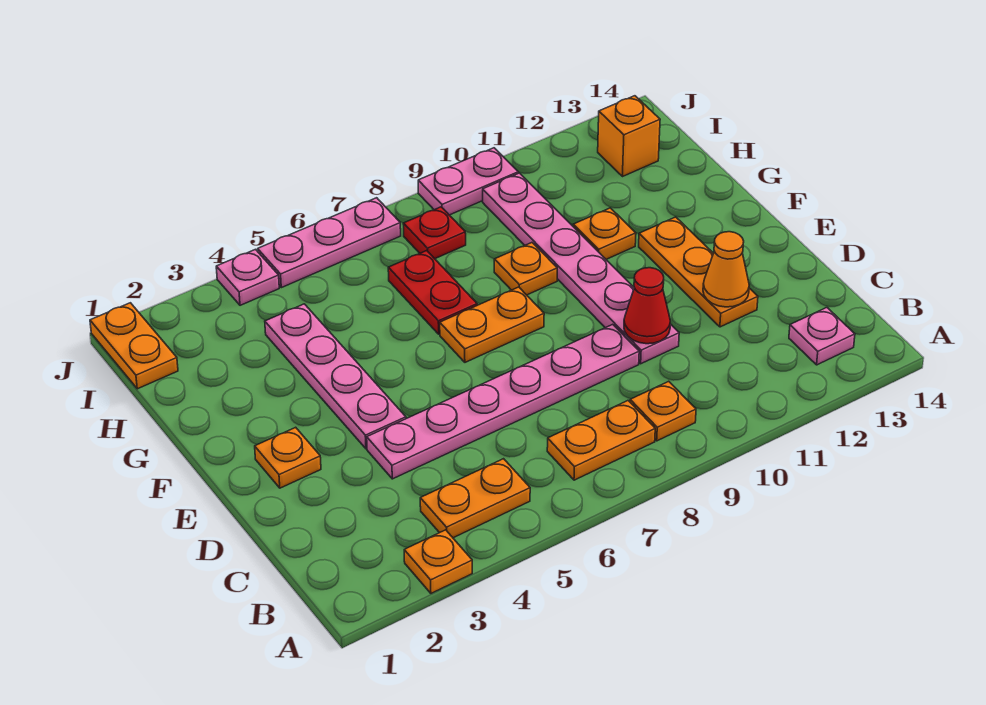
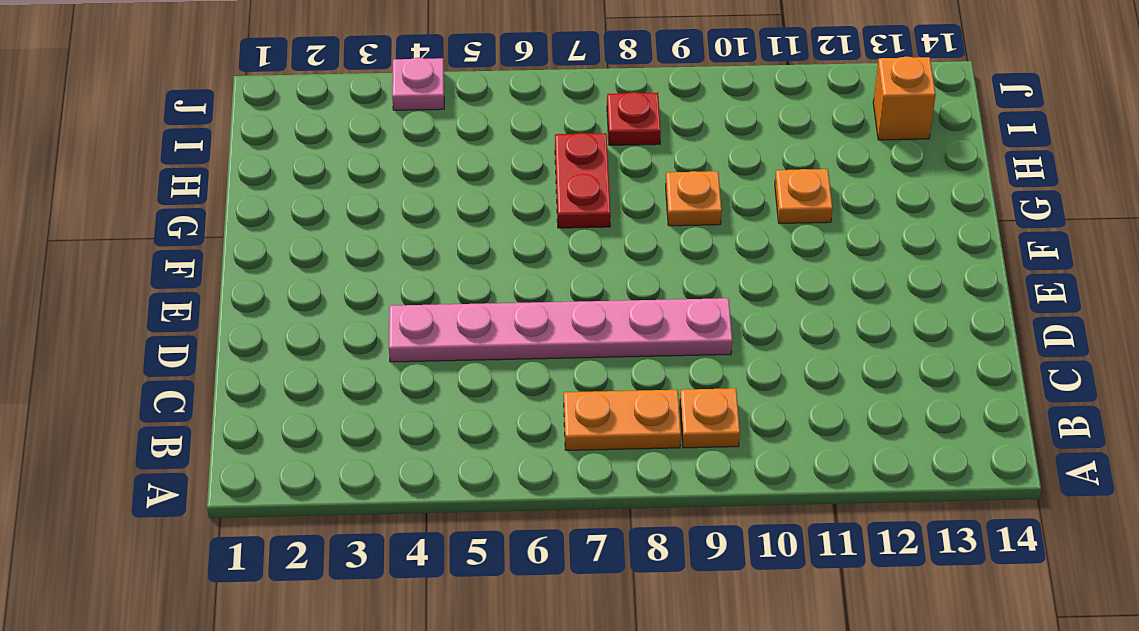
none -> orange 1x1 plate [404,530,472,593]
none -> orange 1x2 plate [420,459,530,538]
none -> pink 1x1 plate [789,308,855,365]

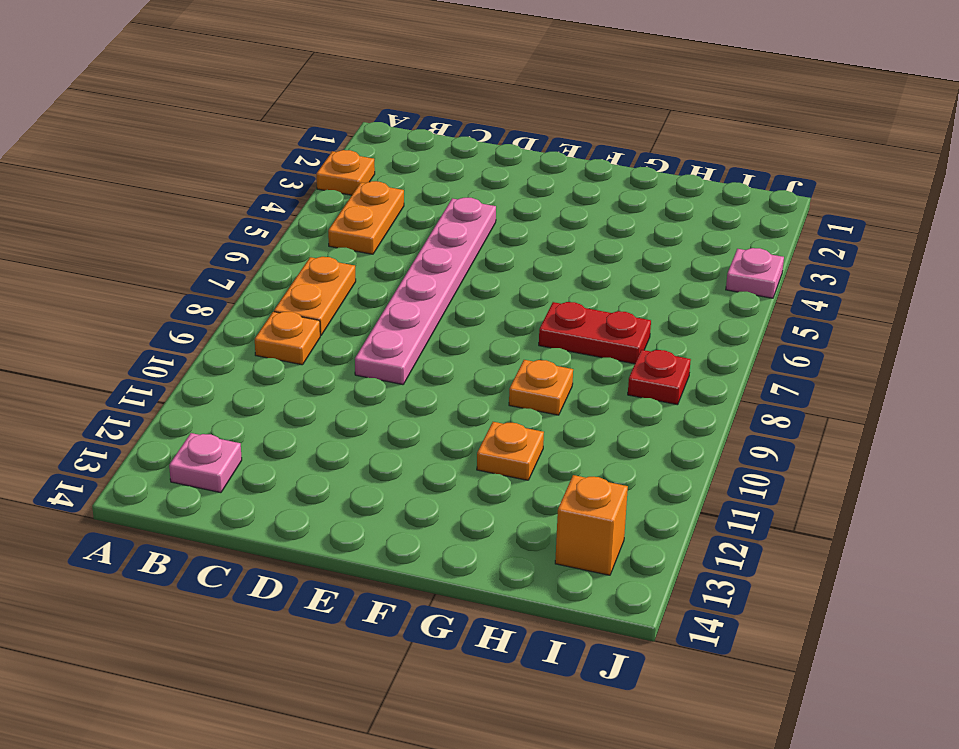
none -> pink 1x6 plate [483,173,679,364]
none -> orange 1x3 plate [639,217,758,327]
none -> orange 1x1 plate [255,427,321,488]

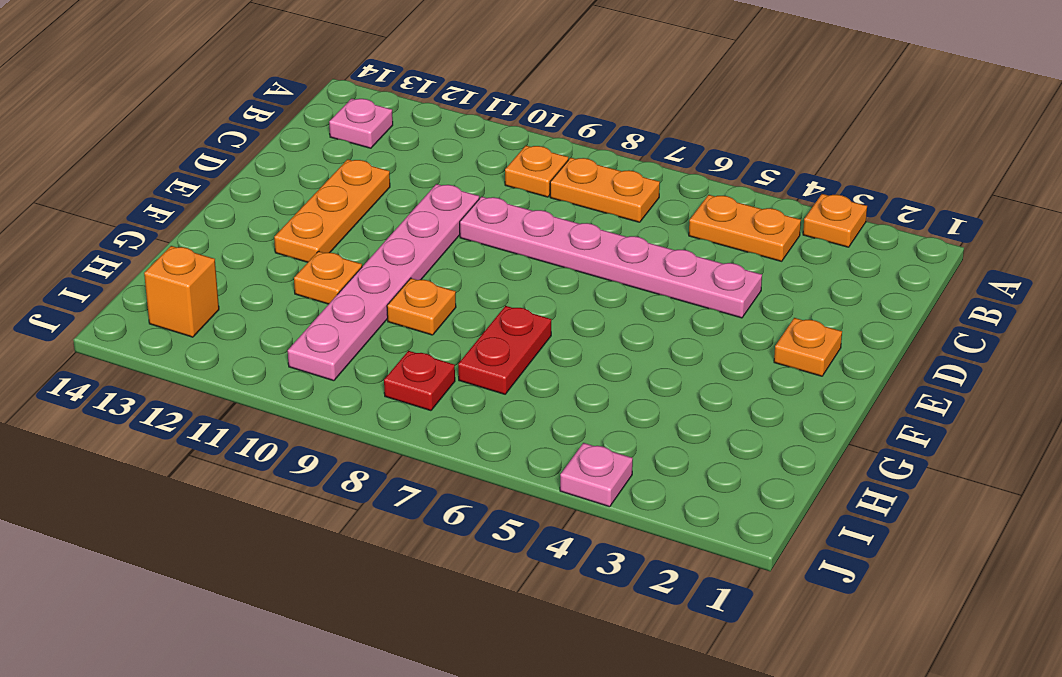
none -> pink 1x4 plate [265,304,406,449]
none -> orange 1x2 plate [440,287,544,362]
none -> orange 1x2 plate [90,303,178,389]

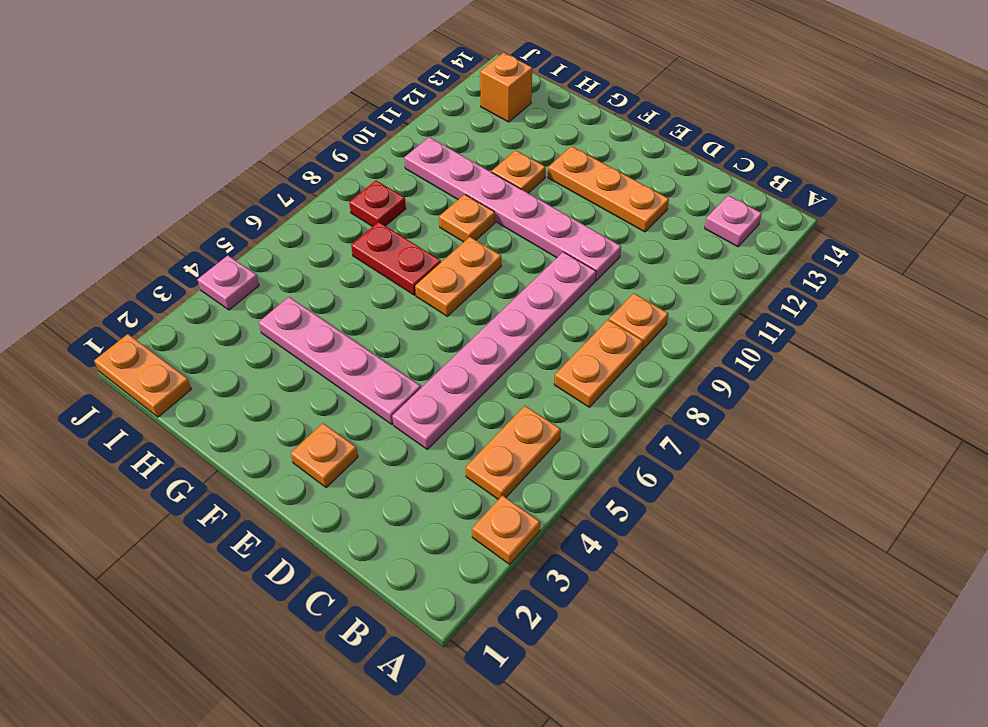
none -> pink 1x3 plate [258,198,401,288]
none -> pink 1x2 plate [418,148,518,215]
none -> red 1x1 cone [624,268,670,344]

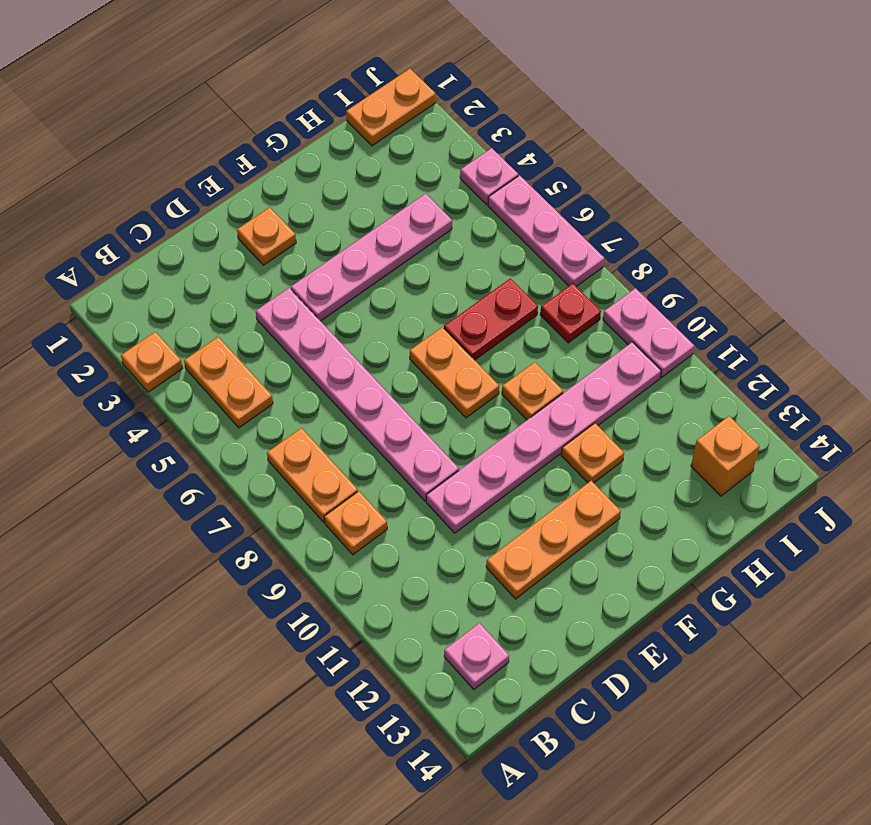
none -> red 1x1 cone [624,268,670,344]
none -> orange 1x1 cone [703,232,749,307]

